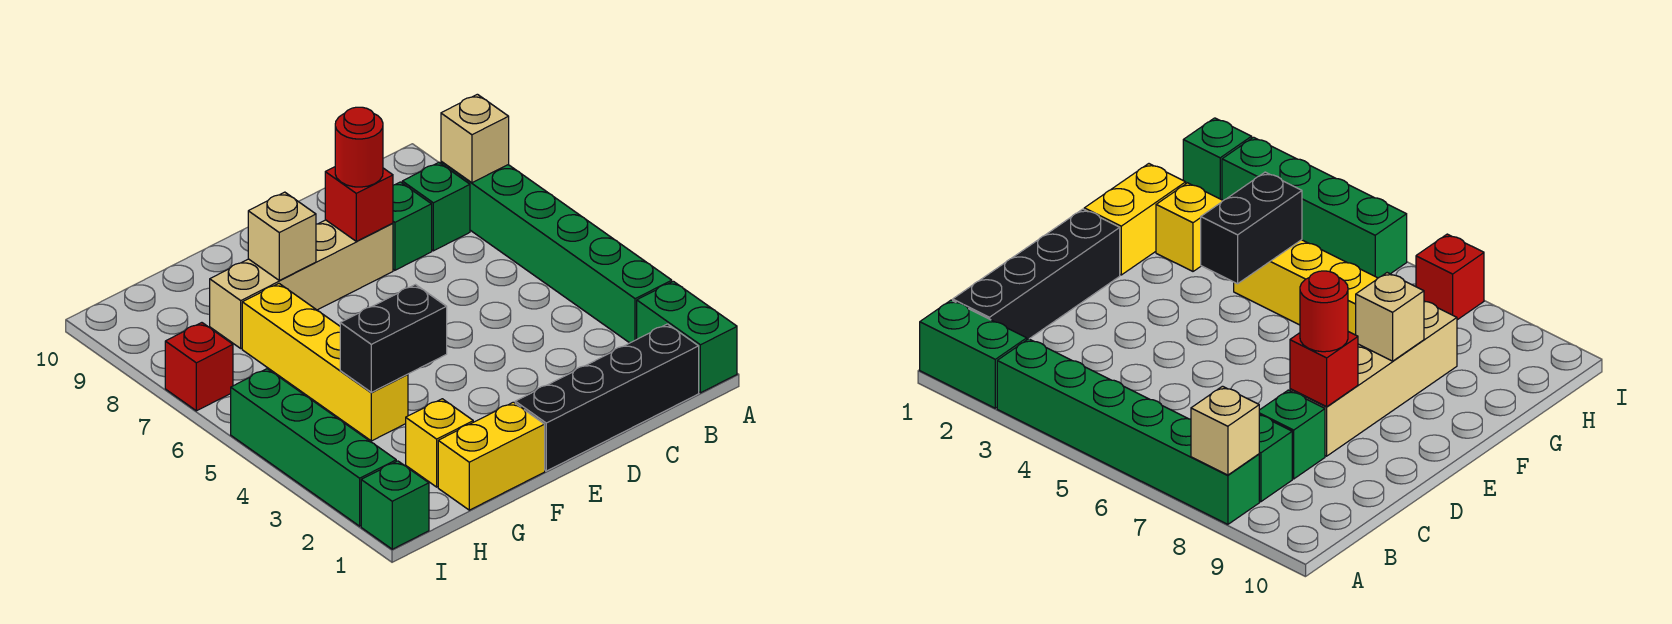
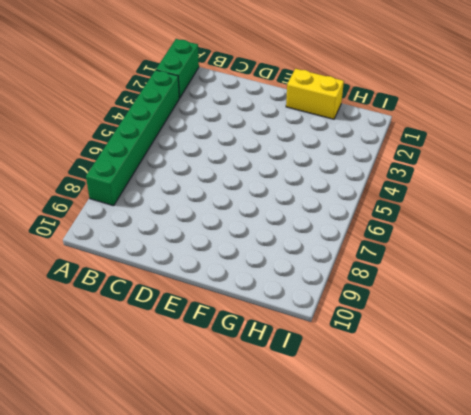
none -> black 1x4 brick [515,324,699,471]
none -> green 1x1 brick [402,163,470,251]
none -> green 1x1 brick [393,182,432,270]

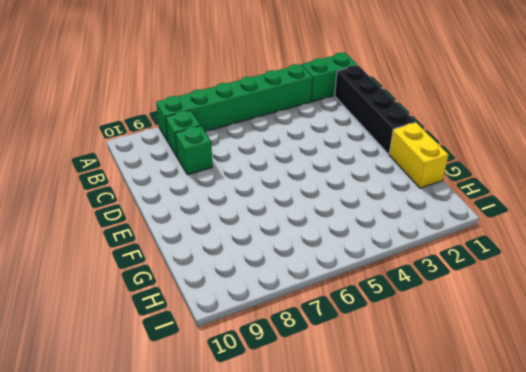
none -> tan 1x4 brick [210,220,393,348]
none -> yellow 1x1 brick [406,399,473,487]
none -> yellow 1x4 brick [242,284,408,441]

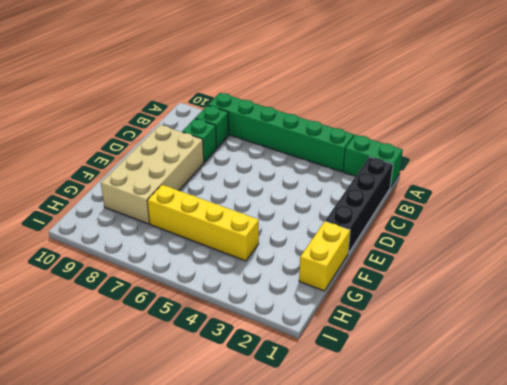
tan 2x4 brick [101,125,204,224] -> tan 1x4 brick [210,220,393,348]
none -> yellow 1x1 brick [406,399,473,487]
none -> green 1x1 brick [361,461,429,549]
none -> green 1x4 brick [231,369,396,526]

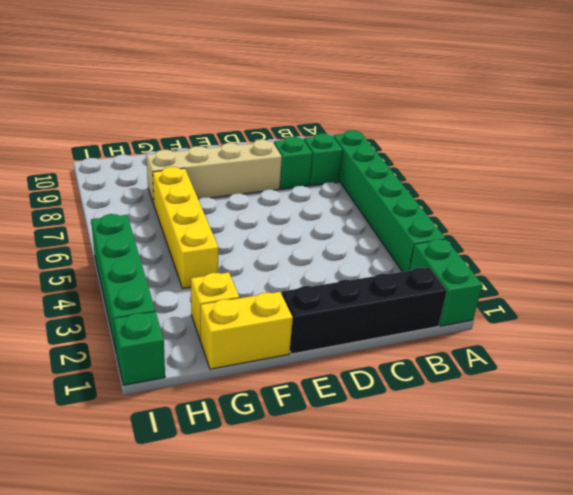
none -> red 1x1 brick [165,323,233,411]
none -> tan 1x1 brick [441,94,509,183]
none -> red 1x1 brick [325,167,393,241]

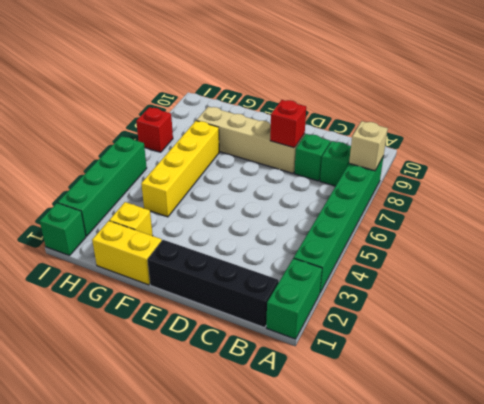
none -> black 1x2 brick [340,285,447,392]
none -> tan 1x1 brick [248,192,316,280]
none -> red 1x1 round brick [335,107,383,187]

